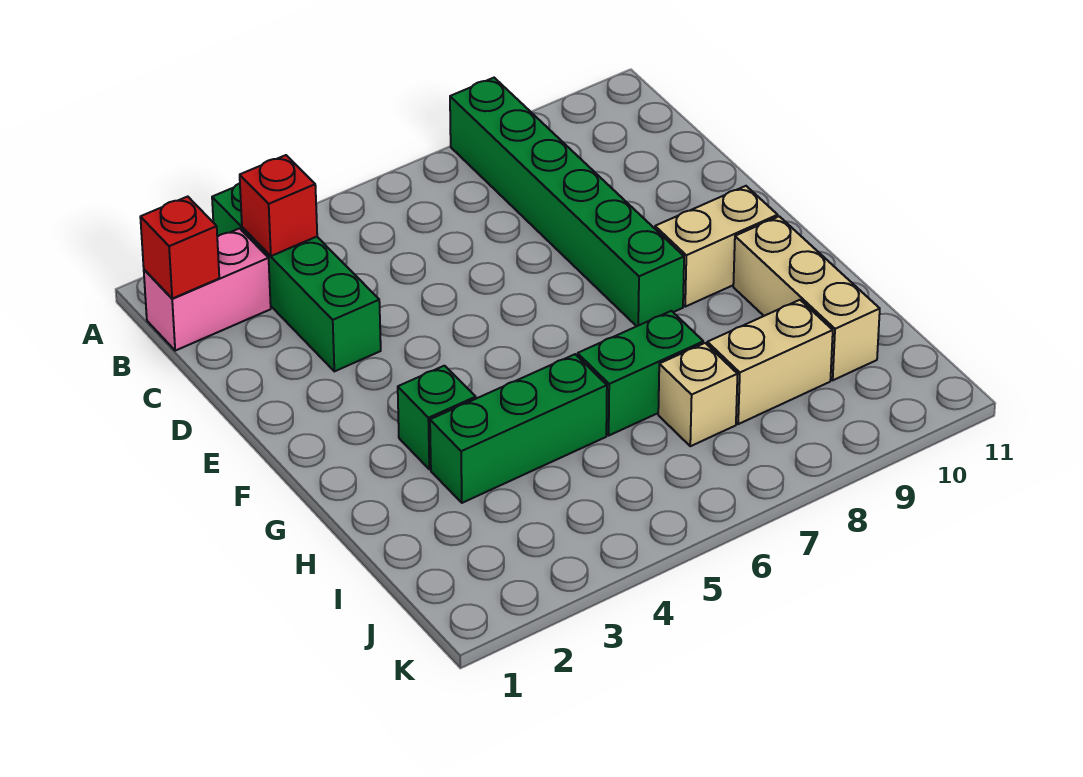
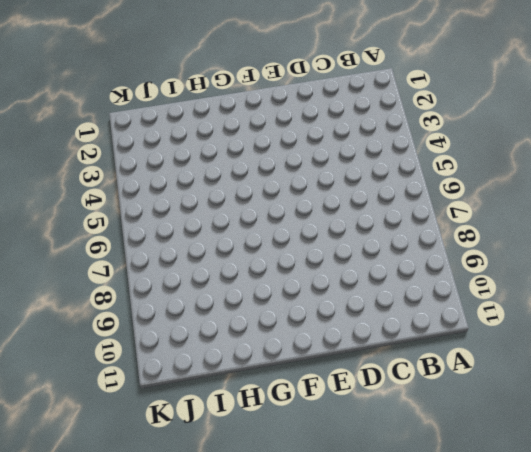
none -> green 1x4 brick [212,183,381,371]
none -> green 1x6 brick [450,78,684,326]
none -> pink 1x2 brick [144,228,271,351]

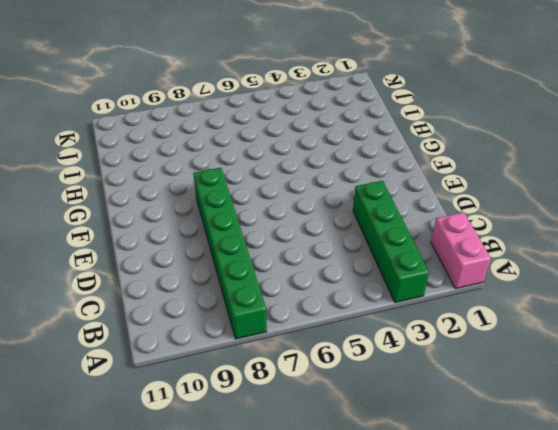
pink 1x2 brick [431,212,491,289] -> pink 1x2 brick turned to [144,228,271,351]
none -> tan 1x2 brick [655,186,778,307]
none -> green 1x1 brick [398,366,476,469]
none -> tan 1x3 brick [733,216,880,380]

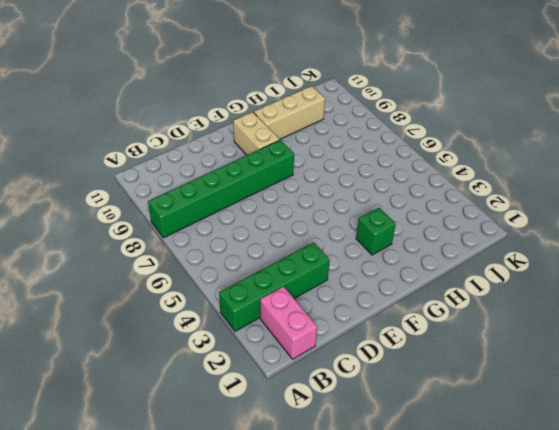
none -> green 1x3 brick [430,354,607,503]
none -> green 1x2 brick [578,311,703,435]
none -> tan 1x1 brick [658,343,737,446]

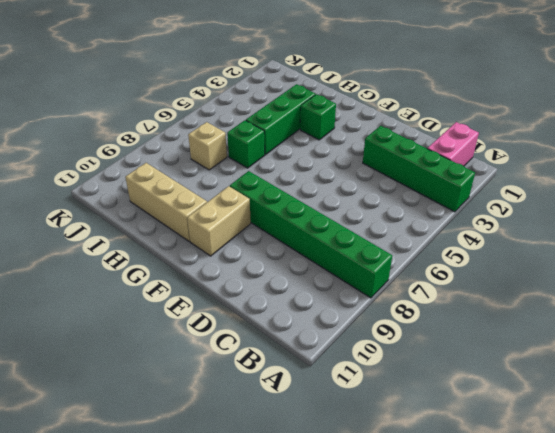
green 1x1 brick [227,120,265,168] -> green 1x2 brick [578,311,703,435]
none -> tan 1x2 brick [707,300,833,424]
none -> red 1x1 brick [140,197,219,299]
none -> red 1x1 brick [240,155,317,256]

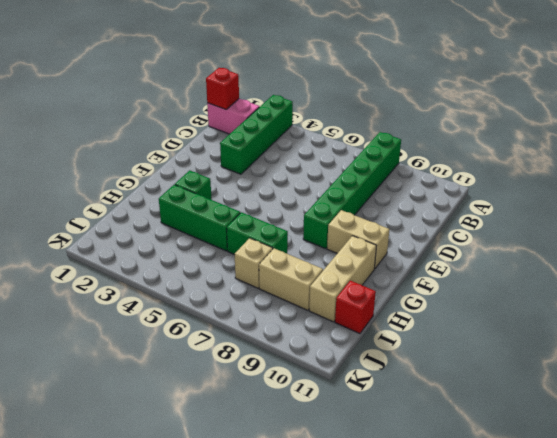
red 1x1 brick [335,281,376,334] -> red 1x1 brick moved to [240,155,317,256]

